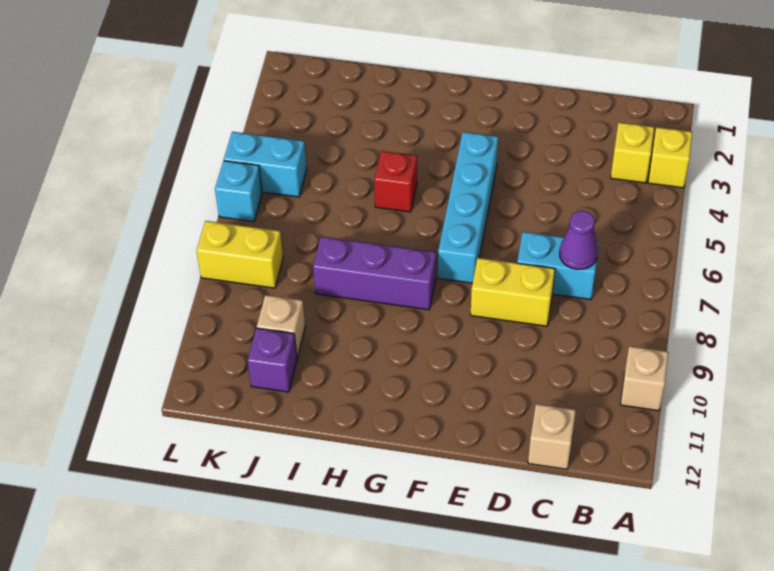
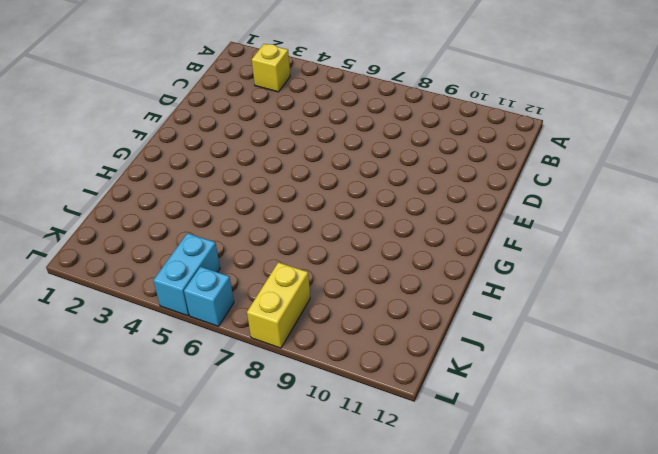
none -> yellow 1x1 brick [648,127,692,188]
none -> tan 1x1 brick [620,346,668,411]
none -> cyan 1x2 brick [517,232,599,299]

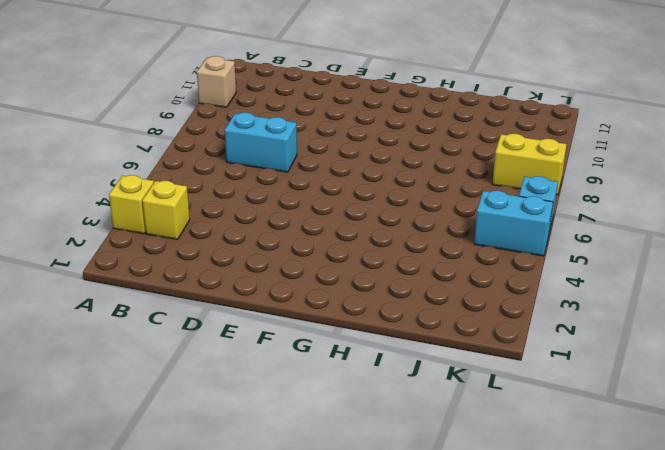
none -> tan 1x1 brick [528,404,576,469]
none -> yellow 1x2 brick [471,258,555,326]
none -> cyan 1x4 brick [438,132,498,283]

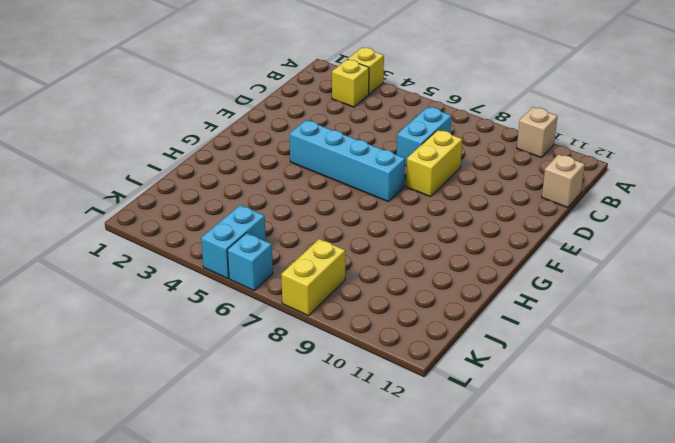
none -> purple 1x3 brick [313,237,436,310]
none -> red 1x1 brick [374,151,417,212]
none -> tan 1x1 brick [257,295,305,358]

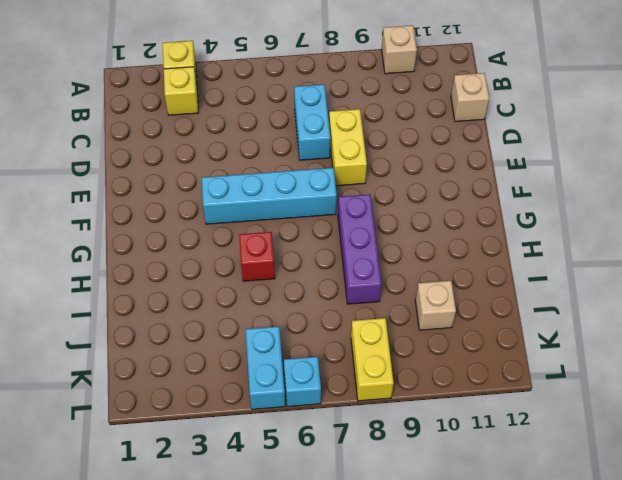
none -> purple 1x1 brick [248,328,297,392]
none -> purple 1x1 cone [560,211,598,269]

